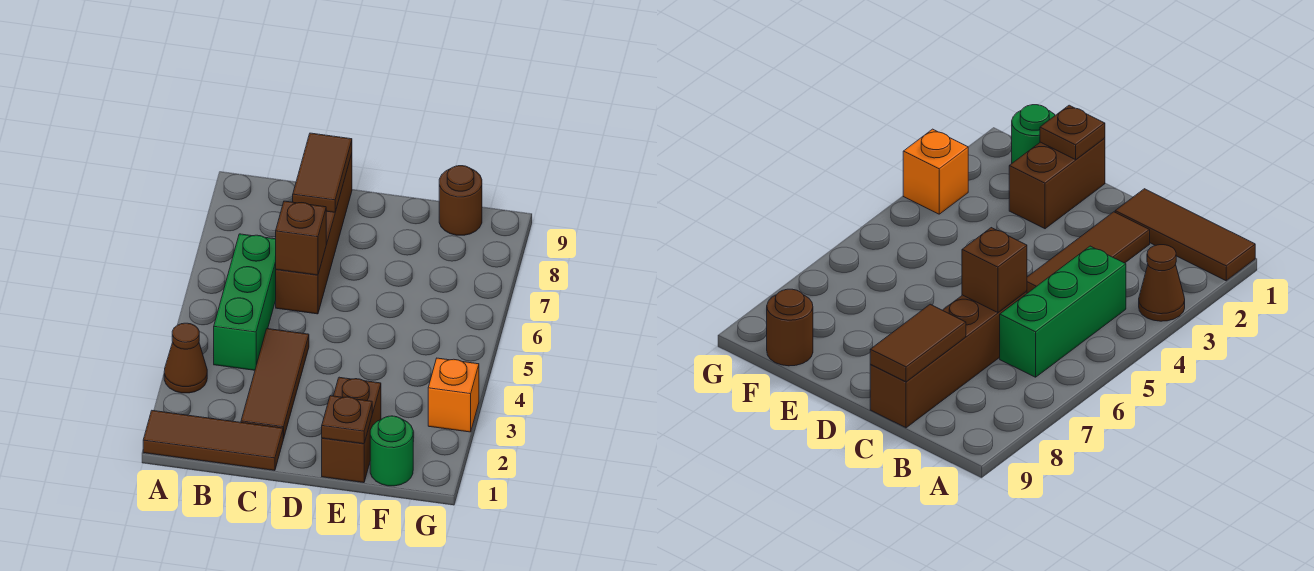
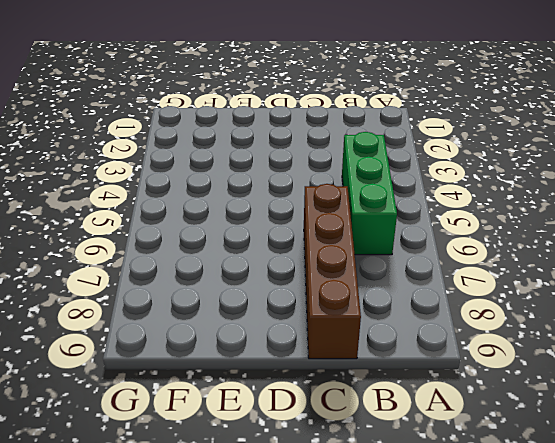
none -> brown 1x3 tile [143,411,283,471]
none -> brown 1x1 cone [164,323,207,393]
none -> brown 1x3 tile [241,329,309,439]

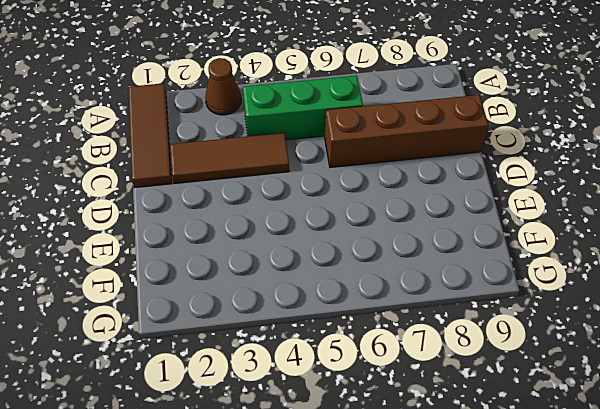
none -> brown 1x2 brick [322,377,381,483]
none -> green 1x1 round brick [370,416,413,486]
none -> brown 1x1 round brick [439,166,482,235]

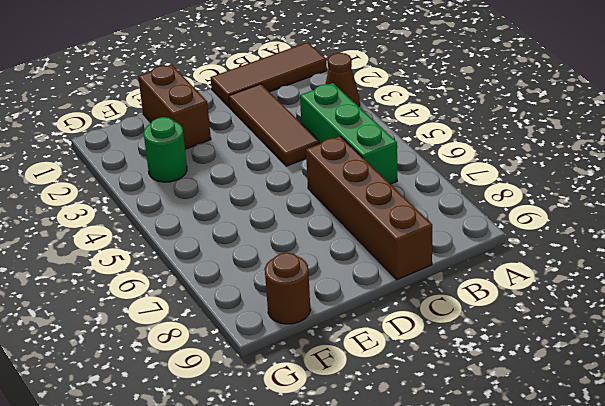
green 1x1 round brick [144,117,187,182] -> green 1x1 round brick moved to [370,416,413,486]
none -> orange 1x1 brick [428,358,479,432]
none -> brown 1x1 brick [276,201,326,275]
none -> brown 1x2 tile [293,133,352,212]

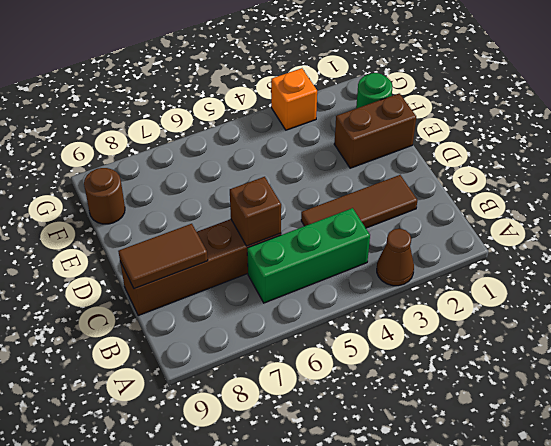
none -> brown 1x3 tile [143,411,283,471]
none -> brown 1x1 plate [322,396,372,444]

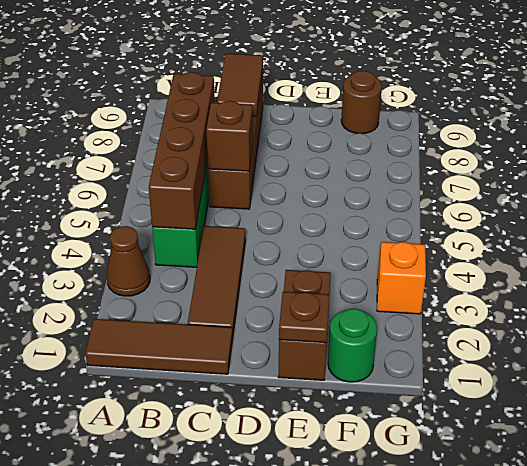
brown 1x4 brick [149,72,215,229] -> none

